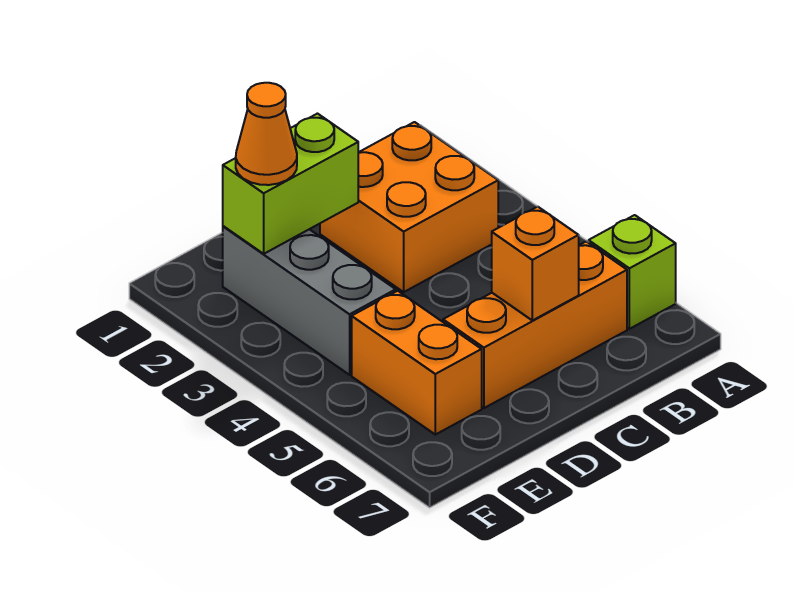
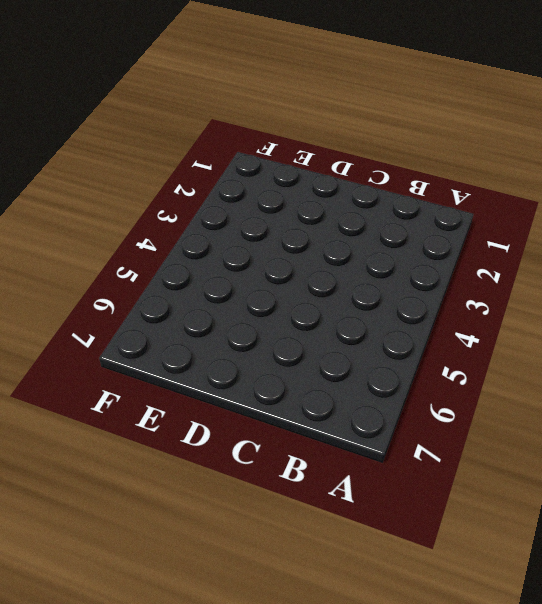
none -> lime 1x1 brick [589,215,676,329]
none -> orange 2x2 brick [320,122,498,292]

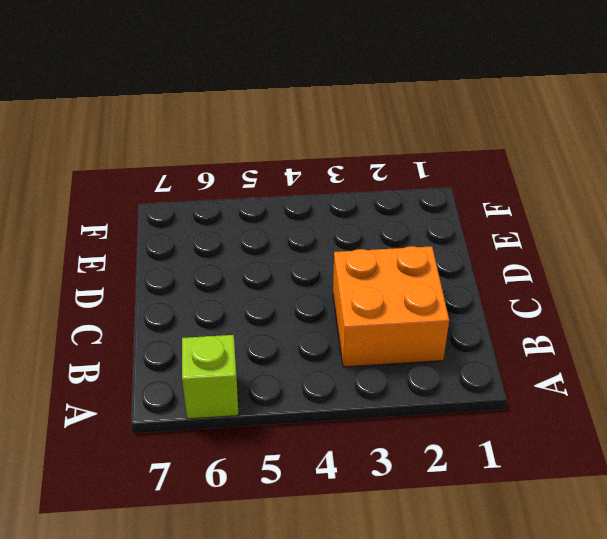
none -> orange 1x3 brick [443,241,627,408]
none -> grey 1x3 brick [223,226,396,375]

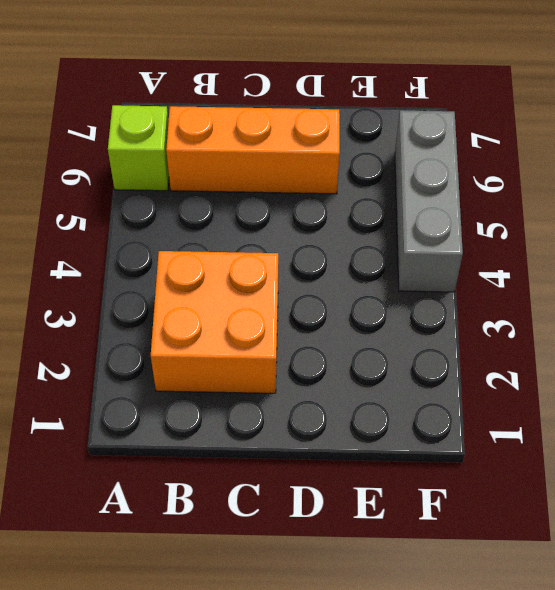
grey 1x3 brick [395,110,463,292] -> grey 1x3 brick moved to [223,226,396,375]
none -> orange 1x2 brick [352,291,482,435]
none -> orange 1x1 brick [492,207,579,320]

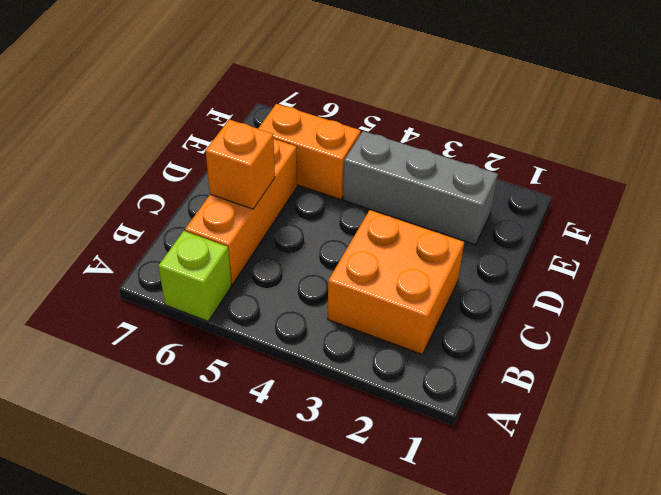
none -> lime 1x2 brick [223,114,359,254]
none -> orange 1x1 cone [236,83,297,185]

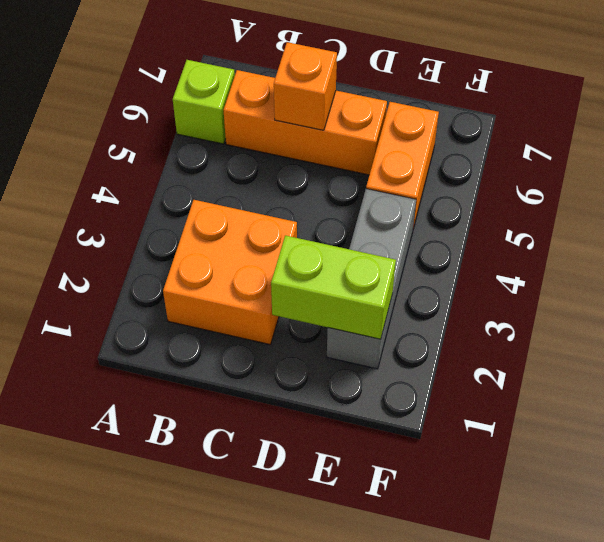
none -> orange 1x1 cone [236,83,297,185]

